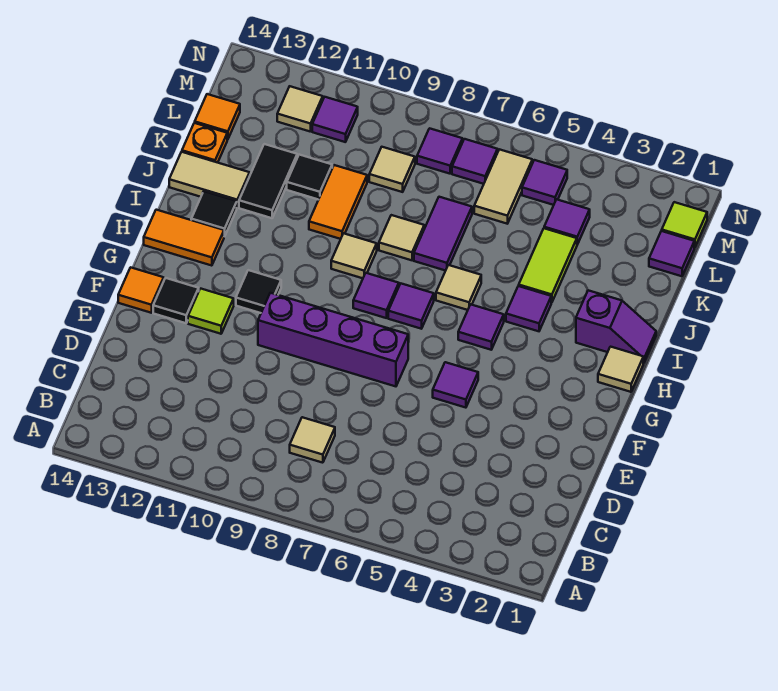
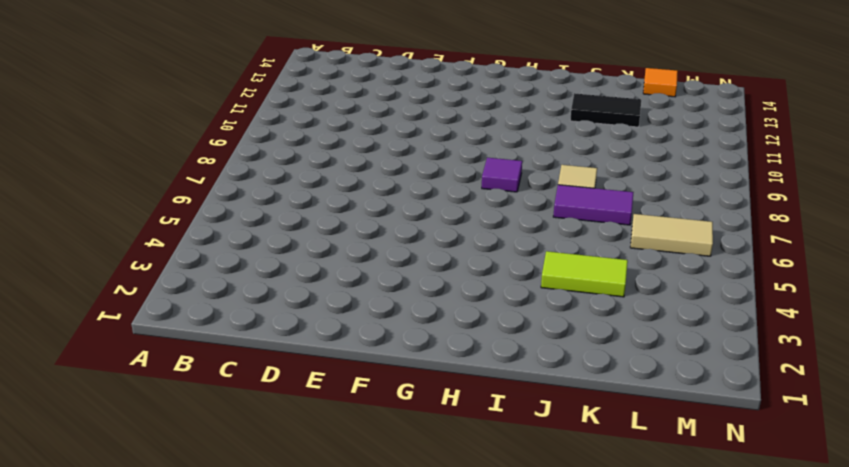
none -> tan 1x1 tile [290,417,335,463]
none -> purple 1x1 tile [433,362,478,408]
none -> purple 1x4 brick [258,293,408,386]
none -> lime 1x1 tile [188,289,234,334]

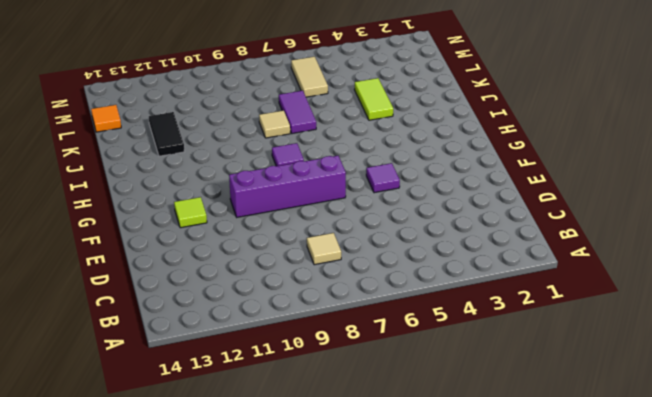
none -> black 1x1 tile [153,278,199,323]
none -> orange 1x1 tile [118,267,164,313]
none -> black 1x1 tile [236,270,281,313]
none -> tan 1x1 tile [598,347,643,392]

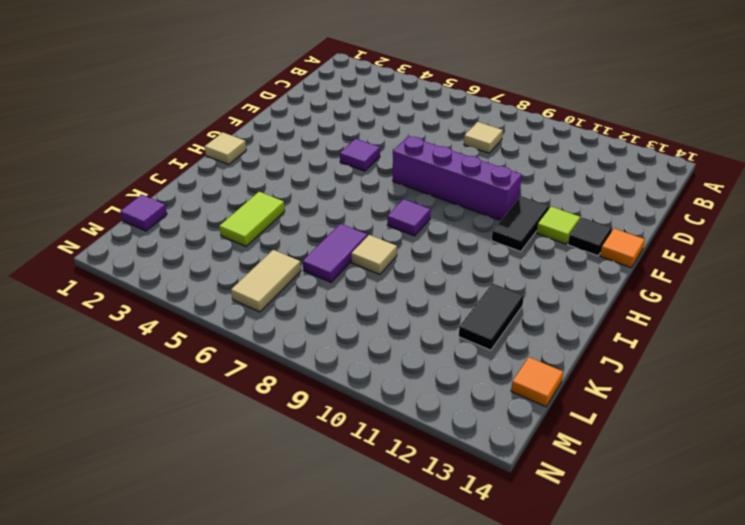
black 1x2 tile [492,196,549,252] -> black 1x1 tile [236,270,281,313]
none -> purple 1x1 tile [458,305,504,350]
none -> purple 1x1 tile [388,284,434,329]
none -> orange 1x2 tile [144,210,224,266]
none -> purple 1x2 slope [576,290,656,363]

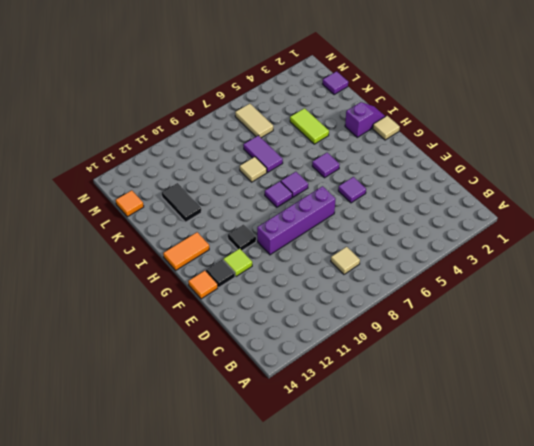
none -> purple 1x1 tile [506,286,551,331]
none -> tan 1x1 tile [436,265,481,310]
none -> tan 1x1 tile [331,233,377,278]
none -> black 1x1 tile [191,191,237,237]

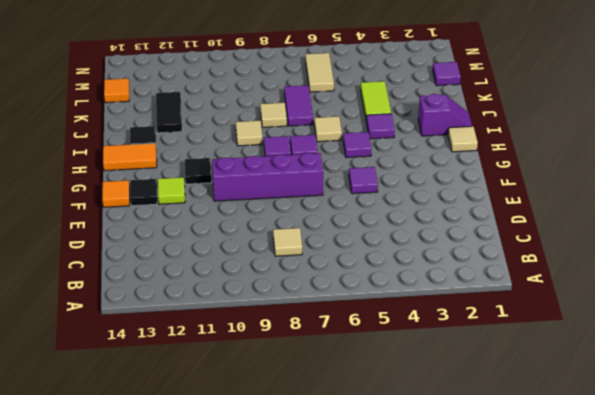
none -> orange 1x2 tile [309,165,367,239]
none -> tan 1x2 tile [169,152,250,207]
none -> black 1x1 tile [287,155,332,200]
none -> orange 1x1 plate [182,123,227,163]

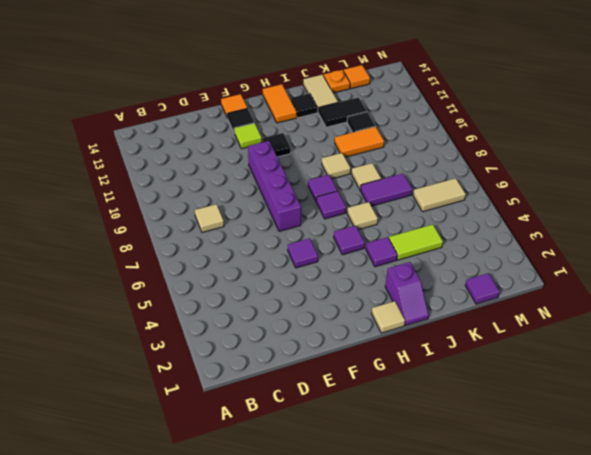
none -> purple 1x1 tile [544,199,590,245]
none -> tan 1x1 tile [369,147,415,192]
none -> lime 1x1 tile [662,202,707,247]
none -> purple 1x1 tile [522,160,567,205]

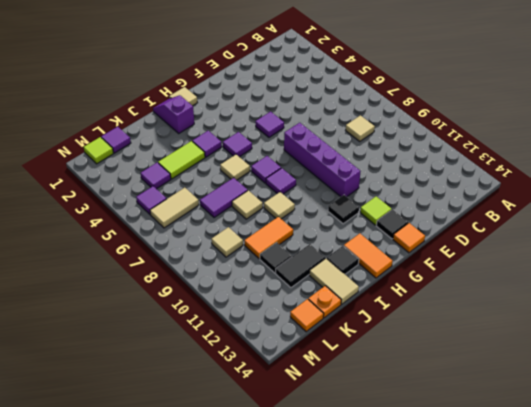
none -> purple 1x1 tile [452,139,498,184]
none -> purple 1x1 tile [417,128,463,174]
none -> purple 1x1 tile [312,97,358,142]
none -> tan 1x1 tile [277,86,323,132]

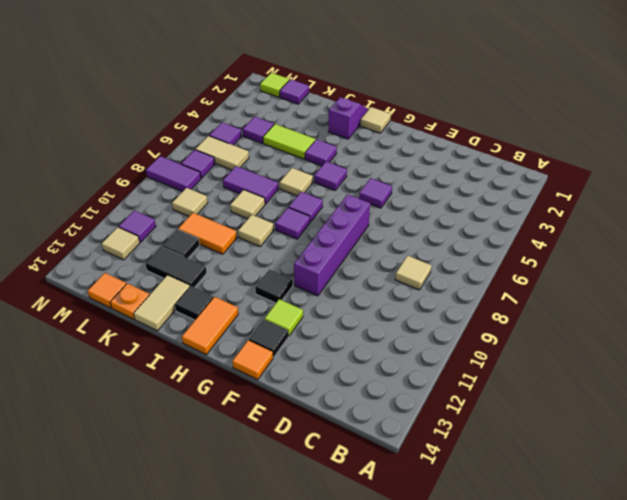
purple 1x2 tile [146,156,201,192] -> purple 1x1 tile [417,128,463,174]

